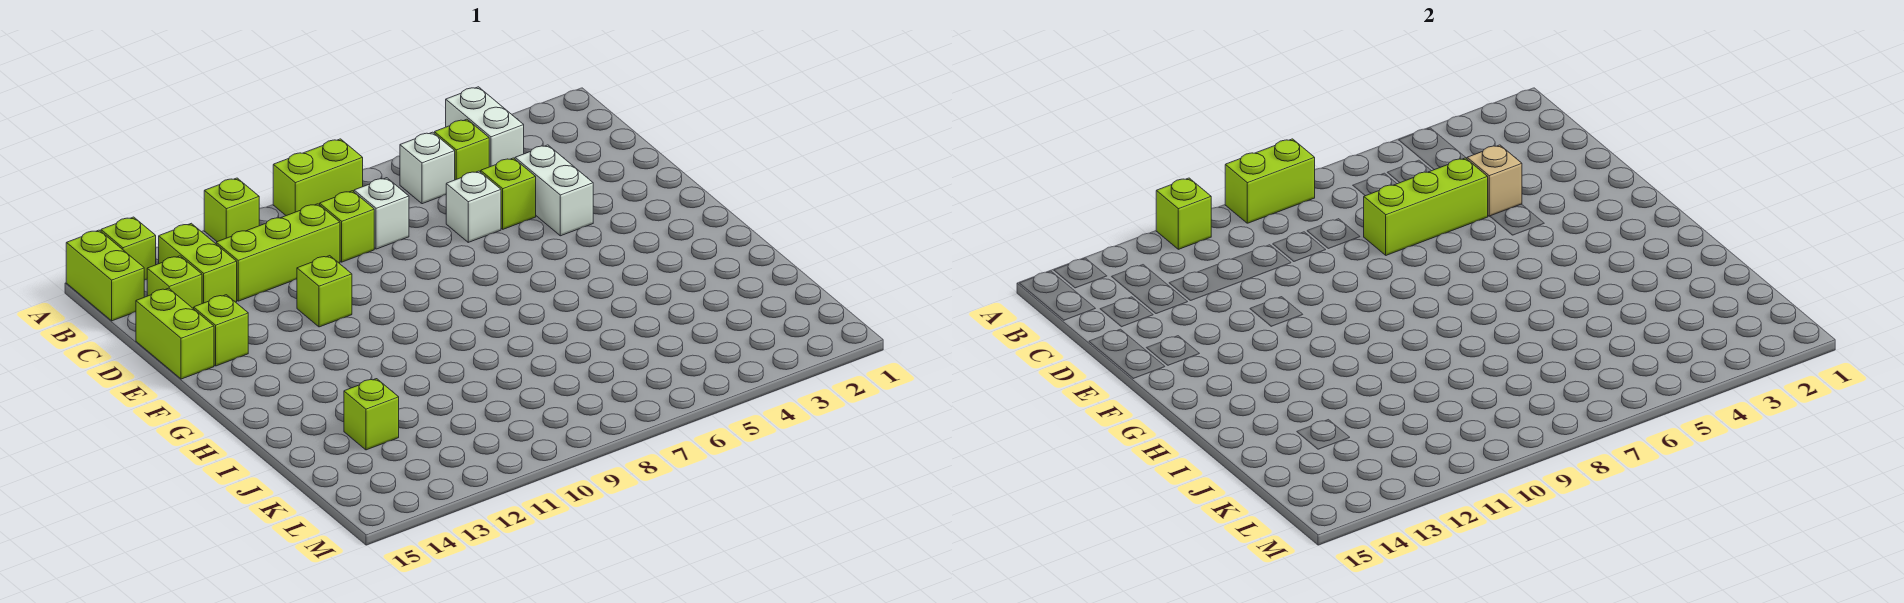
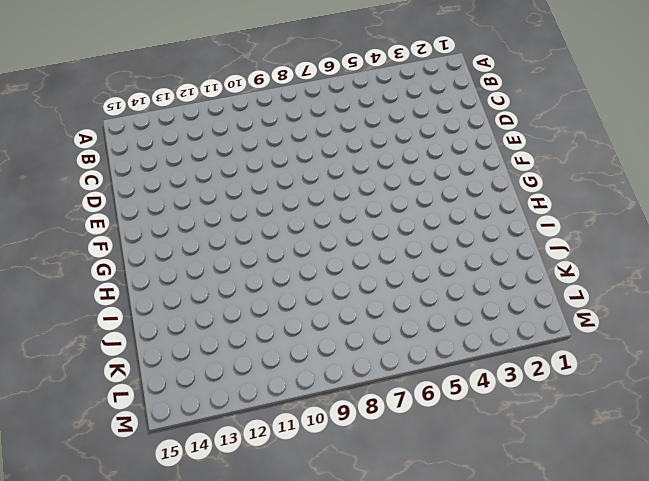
none -> white 1x2 brick [446,87,524,167]
none -> lime 1x2 brick [273,139,363,216]
none -> lime 1x1 brick [204,178,259,242]

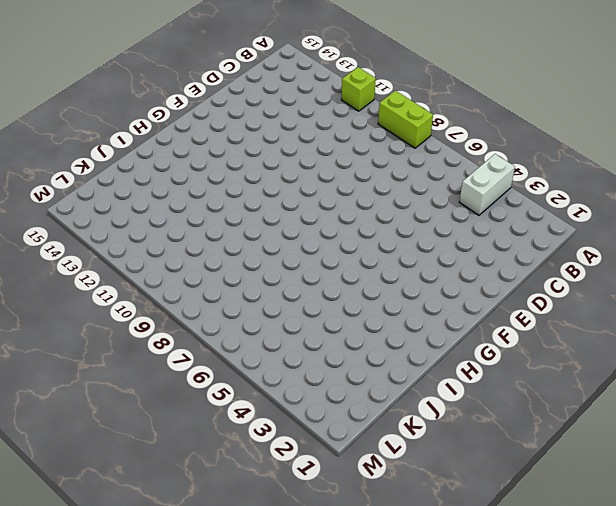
none -> lime 1x1 brick [101,217,156,280]
none -> lime 1x2 brick [66,230,144,321]
none -> lime 1x1 brick [434,119,489,180]

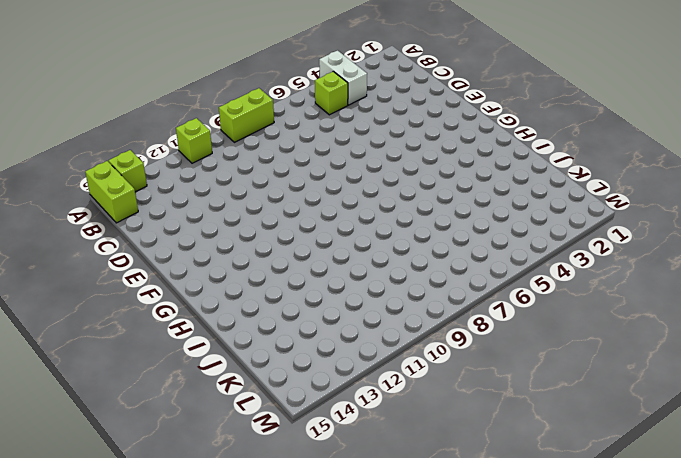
none -> white 1x1 brick [400,132,455,204]
none -> lime 1x2 brick [159,223,237,304]
none -> white 1x1 brick [354,178,409,249]

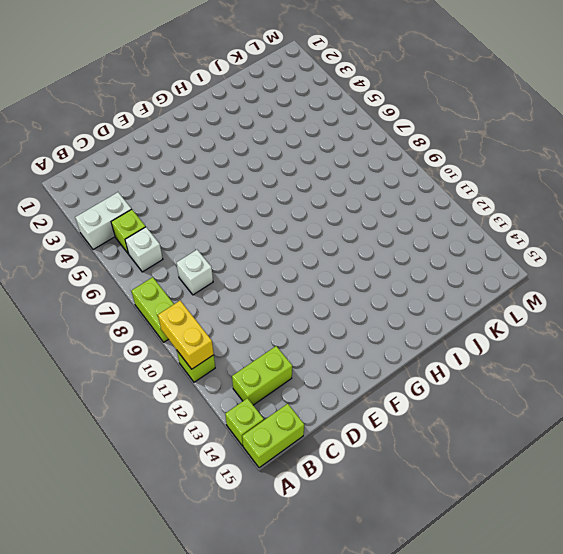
yellow 1x2 brick [158,301,214,369] -> lime 1x1 brick [1156,178,1211,249]
none -> lime 1x1 brick [320,191,374,262]
none -> lime 1x3 brick [216,204,340,301]
none -> lime 1x1 brick [147,256,202,309]

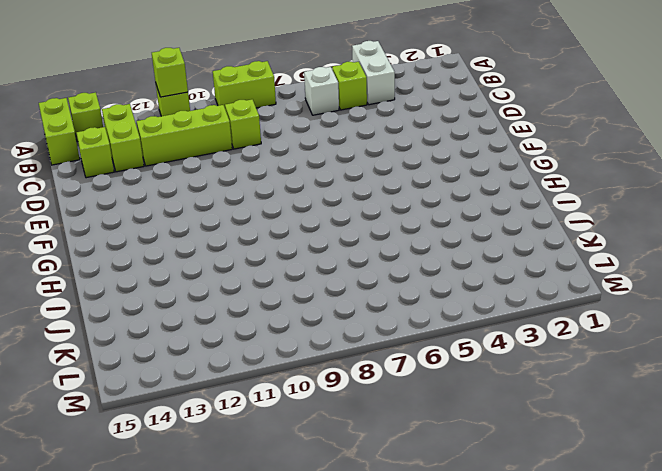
none -> white 1x1 brick [354,178,409,249]
none -> white 1x2 brick [515,145,593,236]
none -> lime 1x1 brick [481,158,536,229]

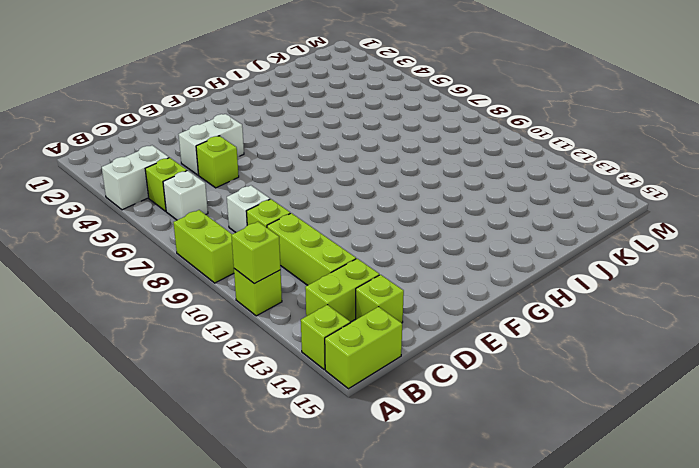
none -> white 1x1 brick [446,171,501,242]
none -> lime 1x2 brick [136,288,214,379]
none -> lime 1x1 brick [297,256,352,327]

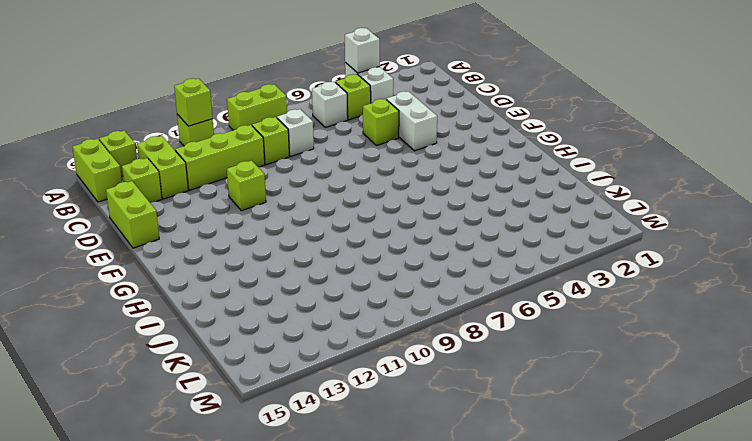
white 1x1 brick [345,28,380,73] -> white 1x1 brick moved to [446,171,501,242]
none -> lime 1x1 brick [194,295,248,366]
none -> lime 1x1 brick [344,379,399,450]
none -> lime 1x2 brick [1225,139,1315,223]

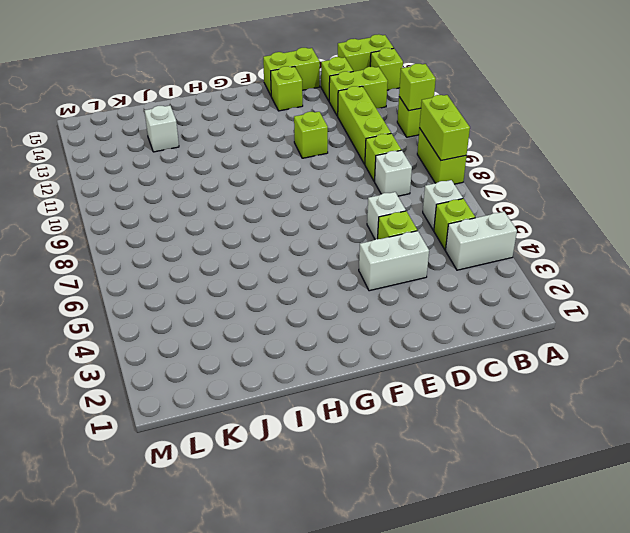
white 1x1 brick [145,106,179,152] -> lime 1x1 brick [344,379,399,450]
none -> tan 1x1 brick [1467,145,1522,216]
none -> lime 1x3 brick [1364,158,1488,255]

